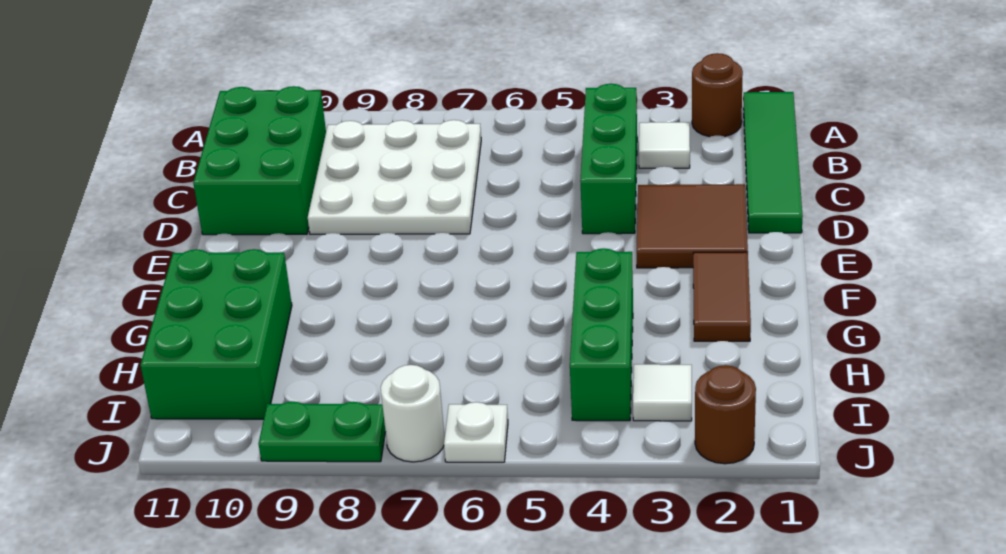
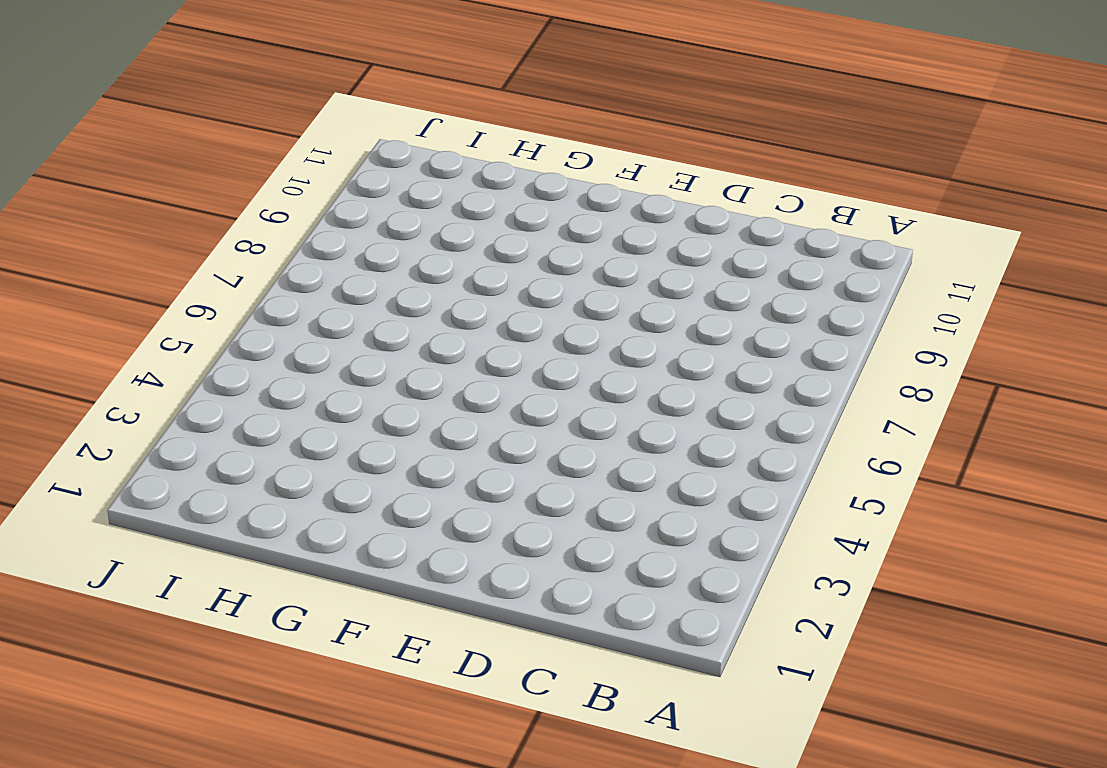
none -> green 1x4 tile [743,92,803,233]
none -> brown 1x1 round brick [692,53,743,137]
none -> white 1x1 tile [639,122,690,168]

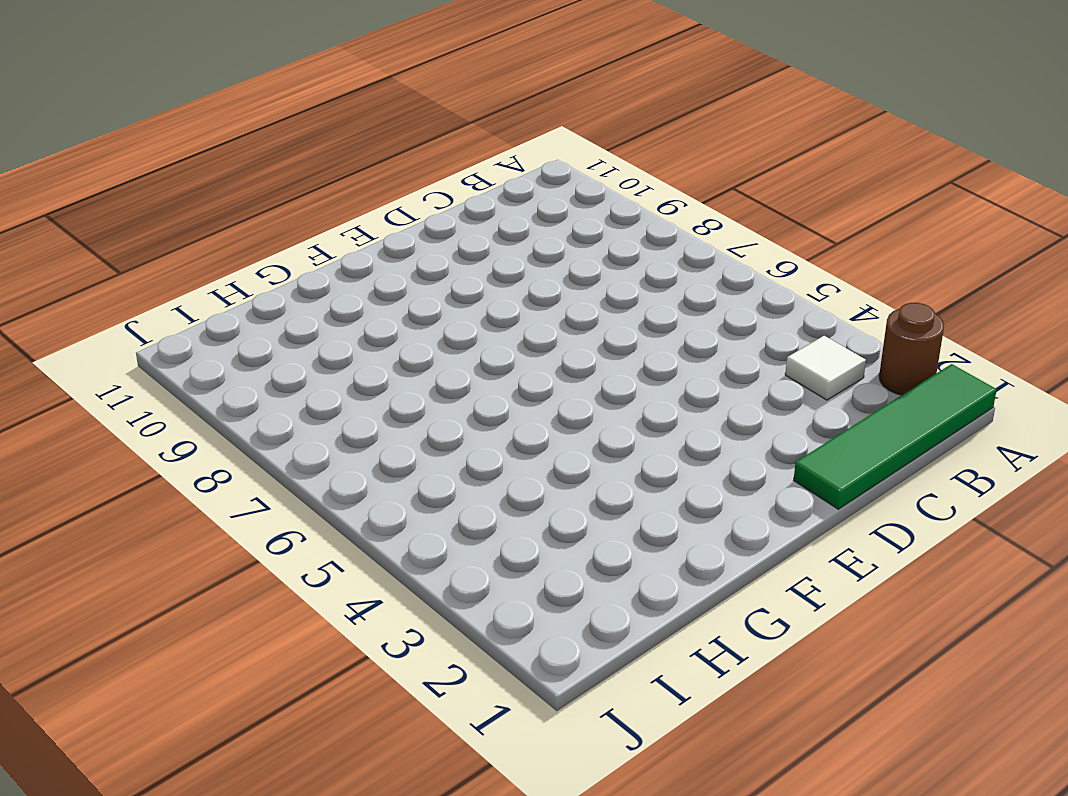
none -> green 1x3 brick [580,84,637,234]
none -> white 3x3 plate [308,120,481,234]
none -> green 2x3 brick [193,86,326,235]

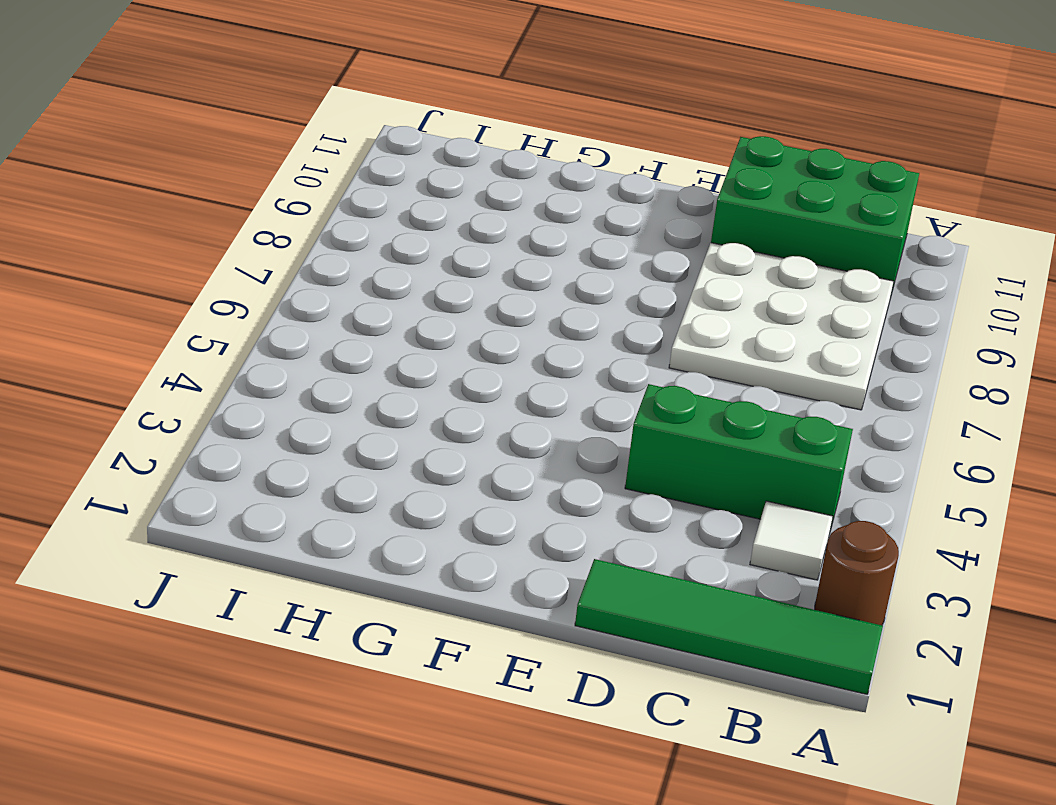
none -> brown 2x2 tile [637,184,748,268]
none -> brown 1x2 tile [693,252,751,341]
none -> green 1x3 brick [570,248,633,421]

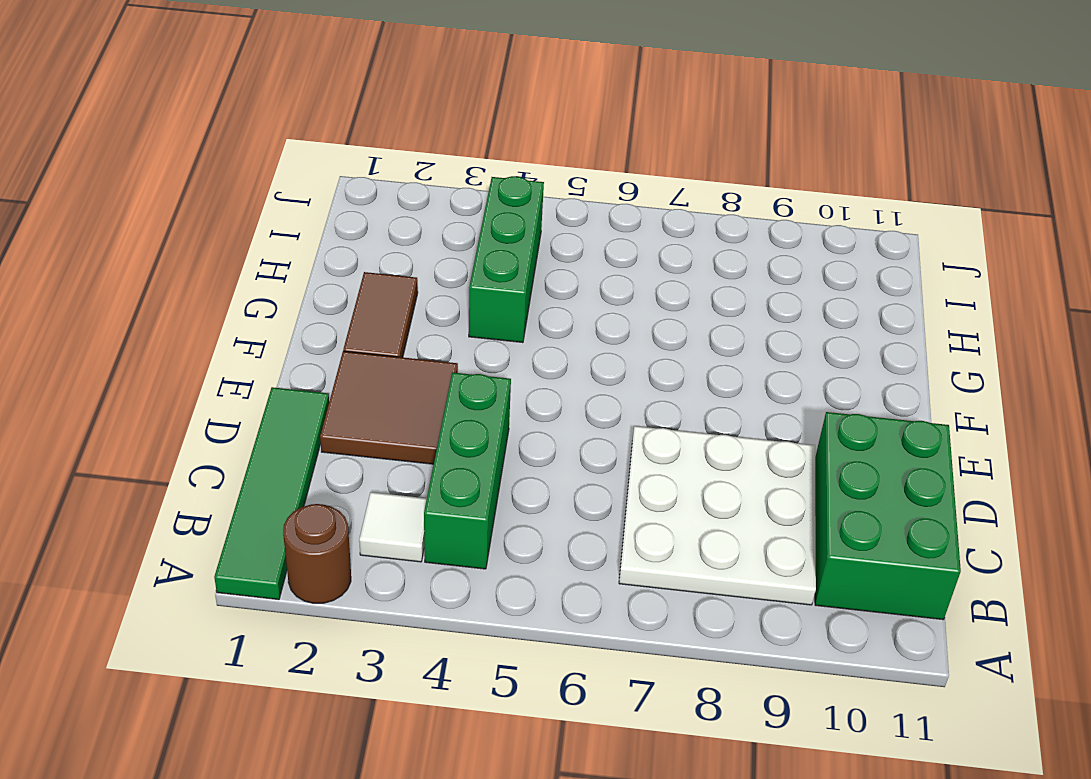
none -> green 2x3 brick [140,249,292,419]
none -> white 1x1 tile [633,364,692,421]
none -> brown 1x1 round brick [695,365,756,464]

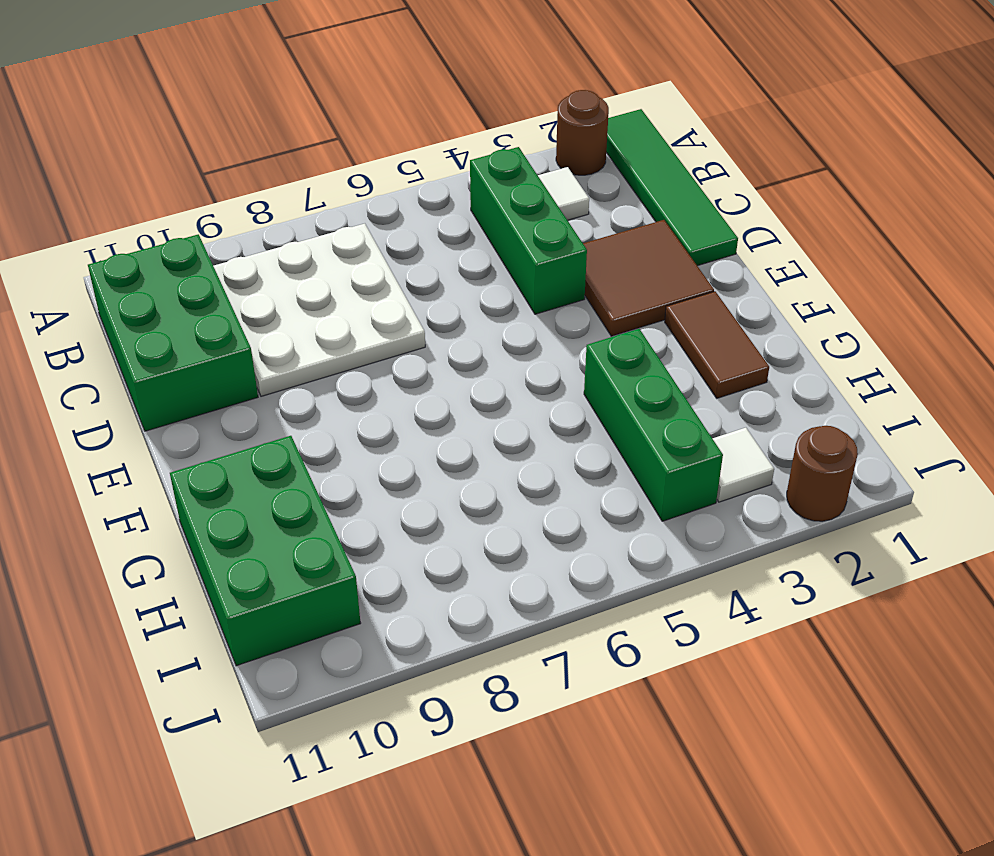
none -> white 1x1 plate [444,402,508,462]
none -> white 1x1 round brick [381,365,445,462]
none -> green 1x2 plate [259,402,386,462]

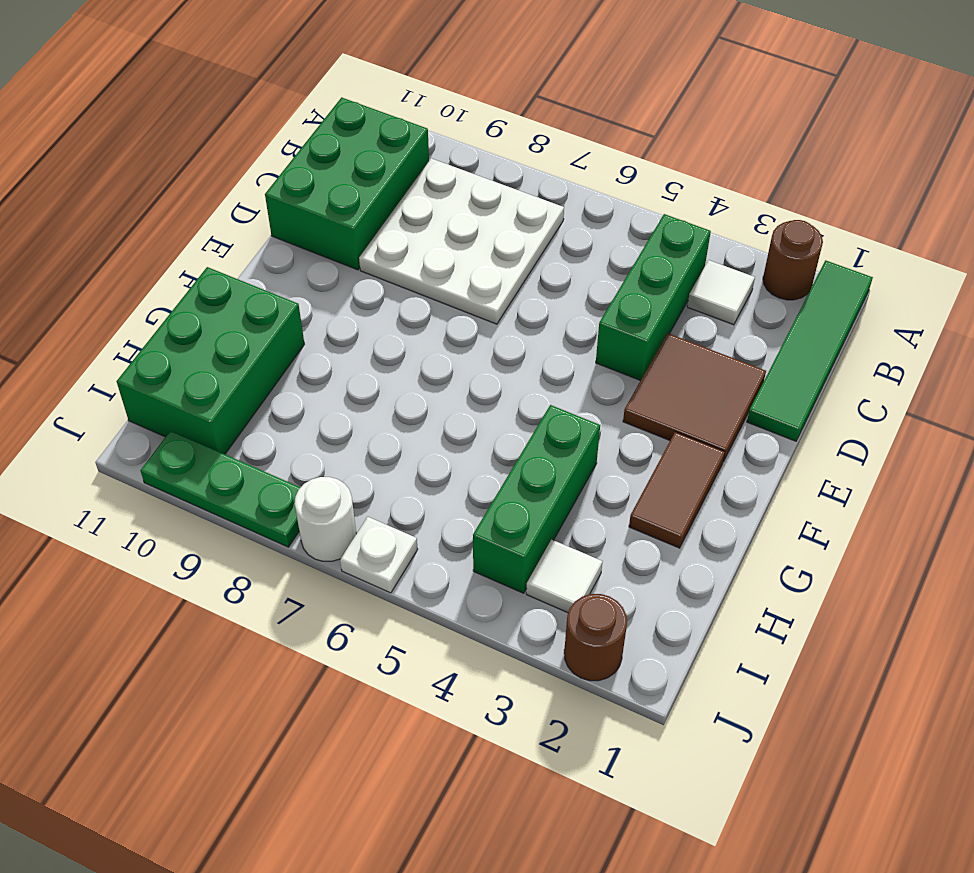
green 1x3 plate [141,431,301,547] -> green 1x2 plate [259,402,386,462]

